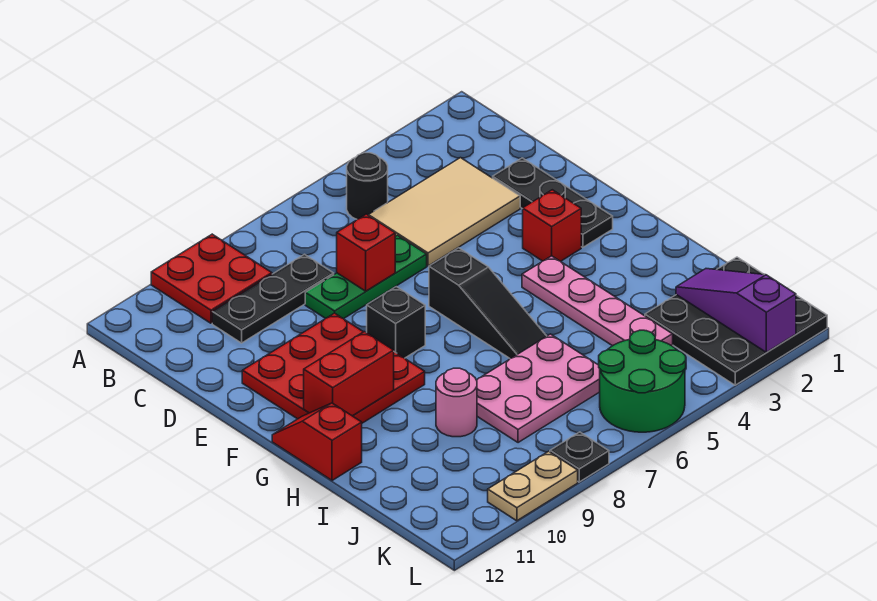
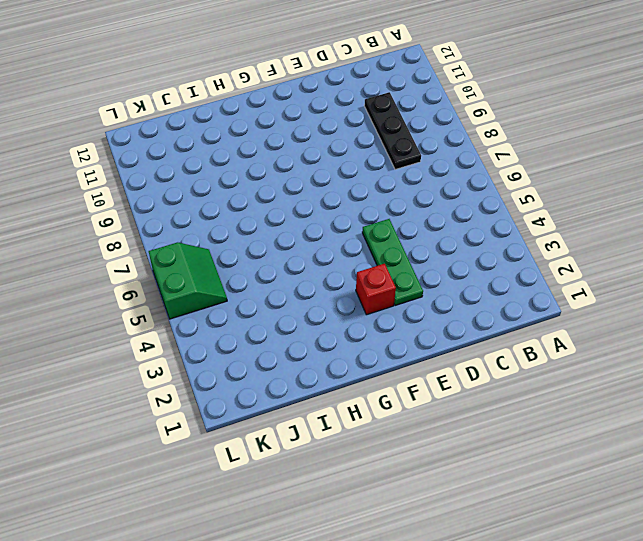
green 1x3 plate [362,219,423,305] -> green 1x3 plate moved to [305,235,427,319]
green 2x2 slope [149,242,227,319] -> green 2x2 round brick [599,330,686,432]
none -> red 2x2 plate [151,234,272,323]
none -> black 1x1 round brick [347,153,388,219]
none -> tan 2x3 tile [369,158,520,266]

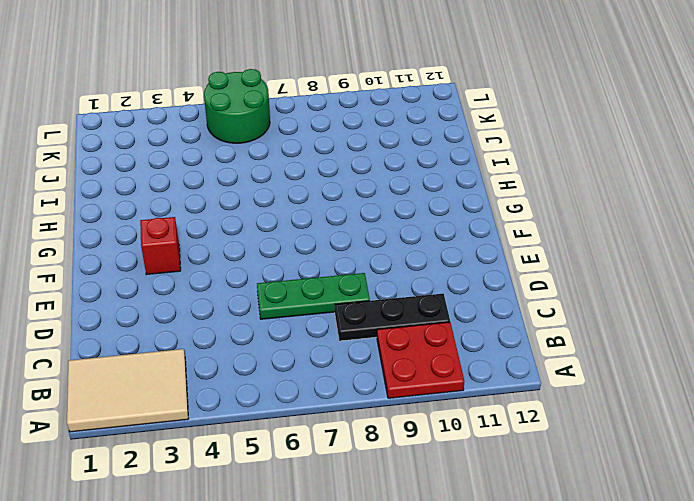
tan 2x3 tile [67,349,188,432] -> tan 2x3 tile moved to [369,158,520,266]
none -> black 1x1 round brick [347,153,388,219]
none -> black 1x3 plate [493,158,613,247]
none -> red 3x3 plate [242,313,425,423]

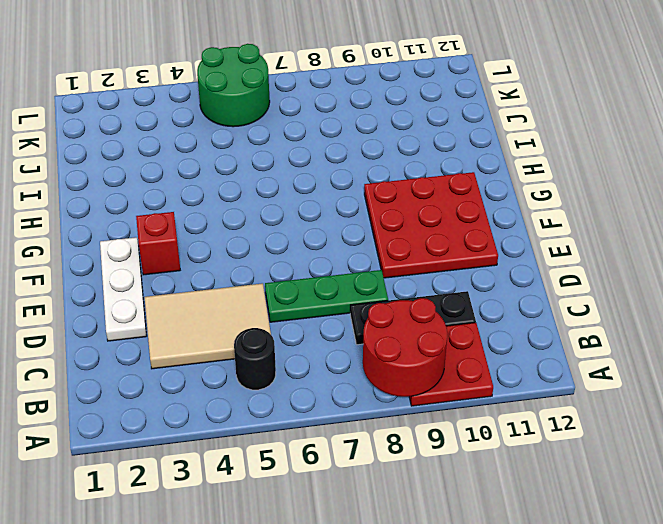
red 2x2 round brick [363,298,447,397] -> none
white 1x3 plate [100,237,146,341] -> black 1x3 plate [493,158,613,247]
none -> black 1x3 slope [429,248,546,359]
none -> black 1x1 brick [367,287,425,358]
none -> pink 1x4 plate [522,256,673,346]

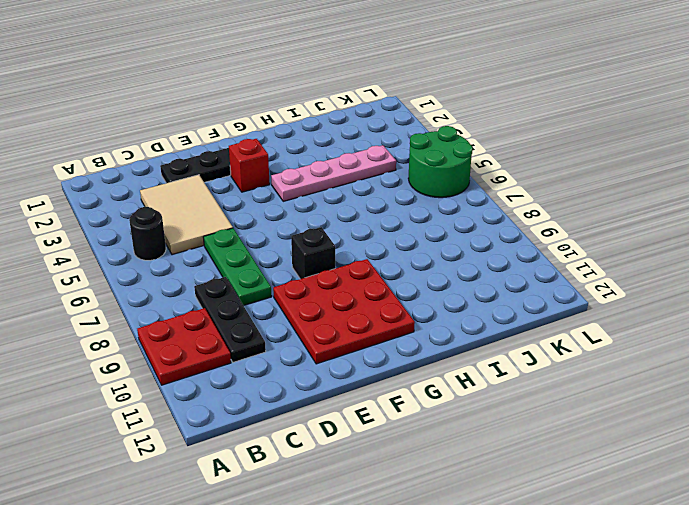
none -> black 1x3 slope [429,248,546,359]
none -> red 1x2 slope [272,403,362,481]
none -> pink 2x3 plate [477,334,600,443]

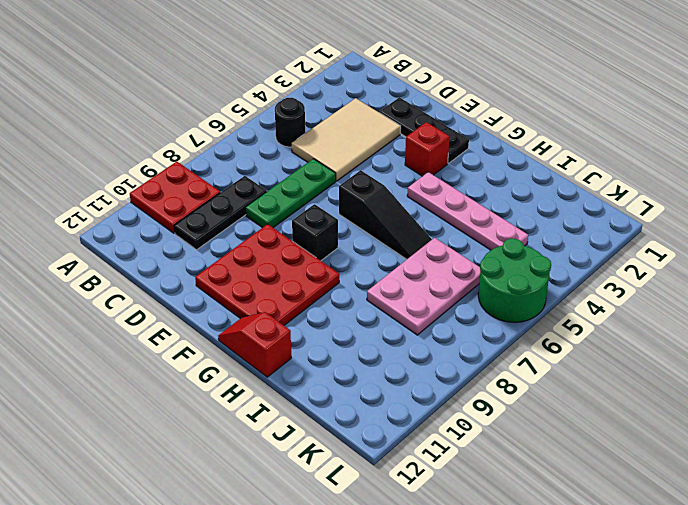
none -> pink 1x1 round brick [436,368,477,437]
none -> black 3x3 plate [645,257,827,385]
none -> black 1x1 plate [550,432,609,482]

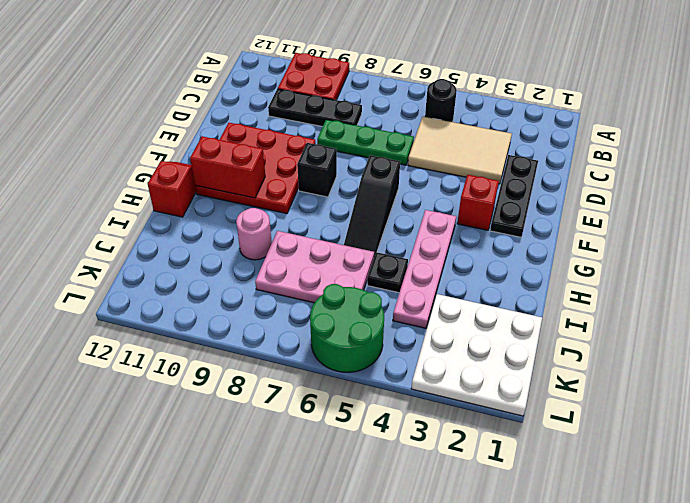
black 1x1 plate [367,252,408,293] -> black 1x1 plate moved to [550,432,609,482]
white 3x3 plate [411,294,542,416] -> black 3x3 plate [645,257,827,385]
none -> tan 1x2 plate [488,451,578,521]
none -> red 1x1 brick [337,214,395,291]
none -> purple 1x3 slope [676,269,796,352]

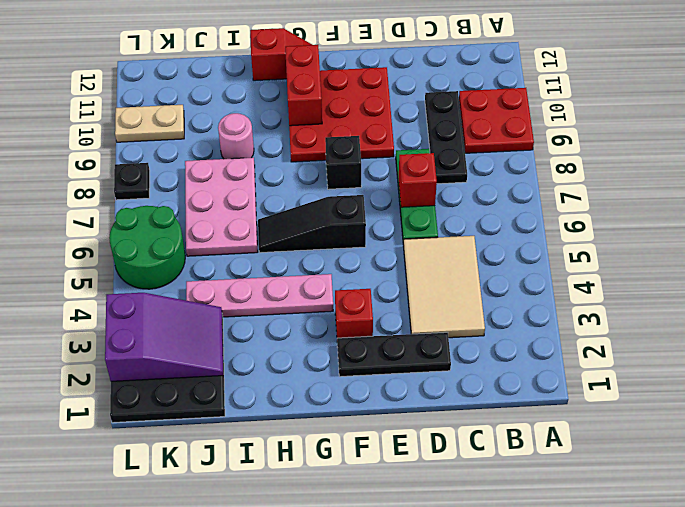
purple 2x3 slope [105,293,223,381] -> purple 1x3 slope [676,269,796,352]
tan 1x2 plate [115,105,184,142] -> tan 1x2 plate turned to [488,451,578,521]
none -> black 1x1 round brick [347,153,388,219]

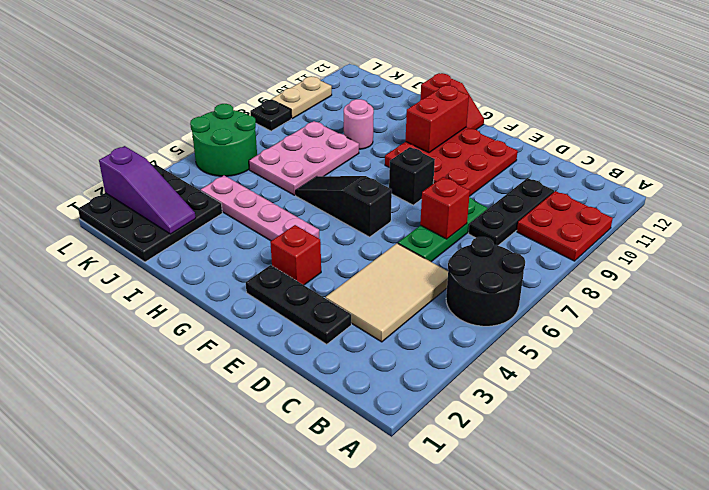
black 2x2 round brick [446,237,525,326] -> black 1x1 round brick [347,153,388,219]

